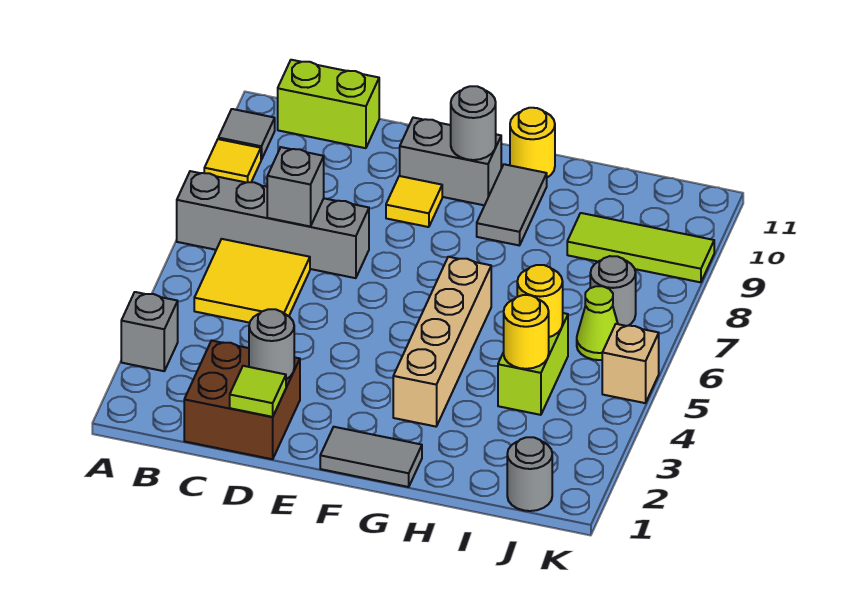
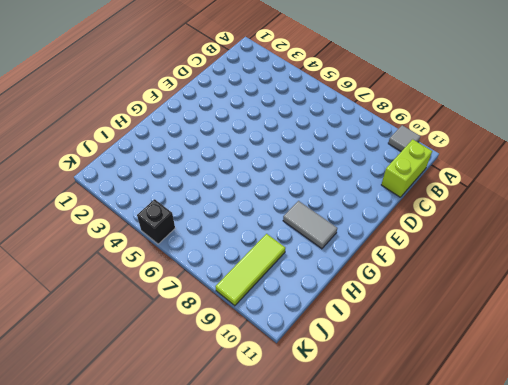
black 1x1 brick [137,199,175,244] -> tan 1x1 brick [602,324,659,403]
none -> grey 1x1 brick [121,292,178,371]
none -> grey 1x4 brick [177,171,369,278]
none -> yellow 1x1 tile [204,139,261,183]

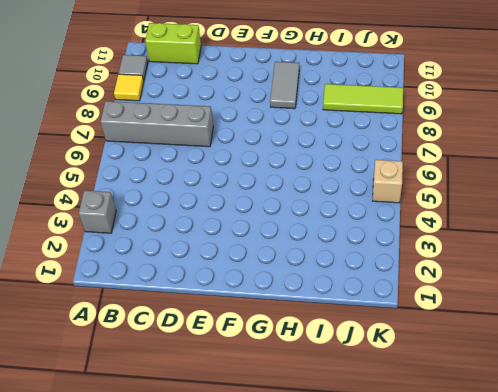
none -> yellow 2x2 tile [194,239,310,323]
none -> brown 2x2 brick [184,341,300,459]
none -> yellow 1x1 tile [386,176,442,227]

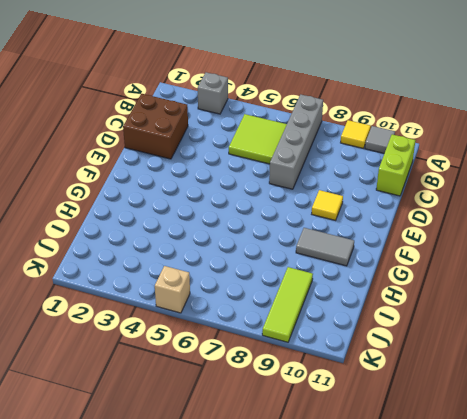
lime 2x2 tile [229,114,287,164] -> yellow 2x2 tile [194,239,310,323]
none -> grey 1x2 brick [400,118,501,205]
none -> grey 1x2 tile [320,427,422,487]
none -> tan 1x4 brick [393,257,491,427]

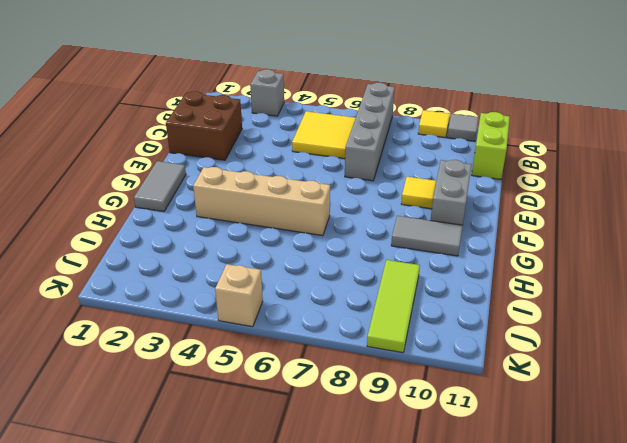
none -> yellow 1x1 round brick [510,108,555,177]
none -> lime 1x2 brick [498,313,568,415]
none -> grey 1x1 round brick [507,437,552,511]

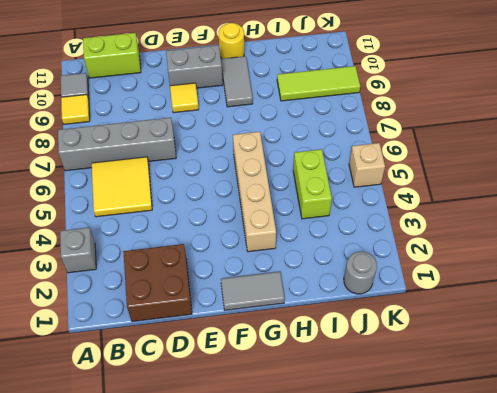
none -> lime 1x1 cone [577,286,618,360]
none -> grey 1x1 round brick [590,256,636,326]
none -> grey 1x1 brick [267,147,324,226]

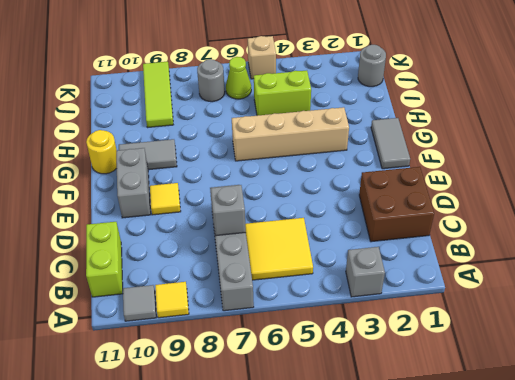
none -> lime 1x1 tile [230,366,286,417]
none -> grey 1x1 round brick [249,309,294,379]
none -> grey 1x1 round brick [451,86,496,160]

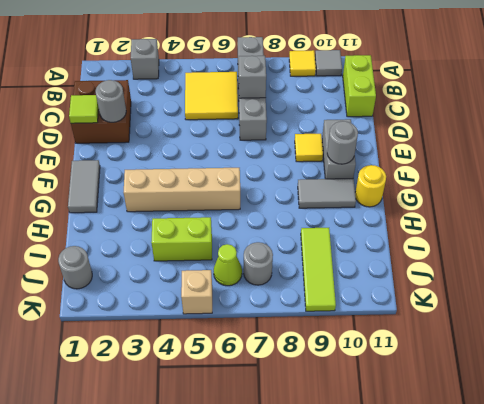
none -> yellow 1x1 round brick [504,295,549,369]
none -> yellow 1x1 round brick [517,265,563,337]

